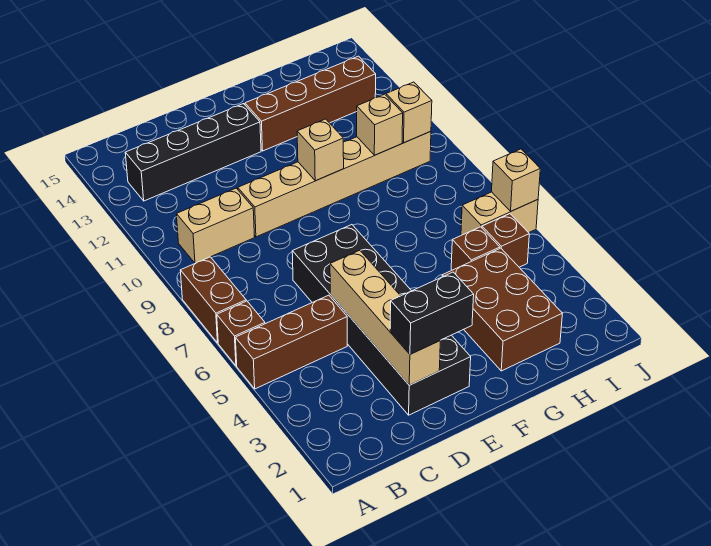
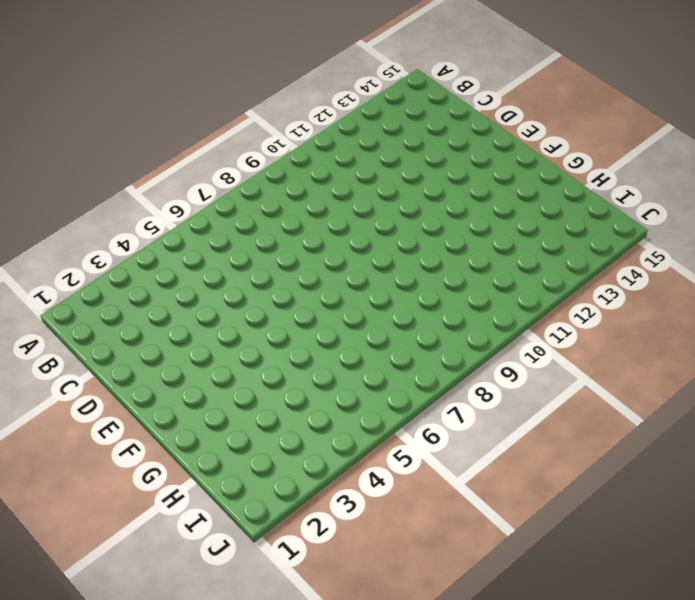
none -> brown 1x3 brick [235,295,347,389]
none -> brown 1x1 brick [217,301,265,366]
none -> brown 1x2 brick [180,257,246,343]

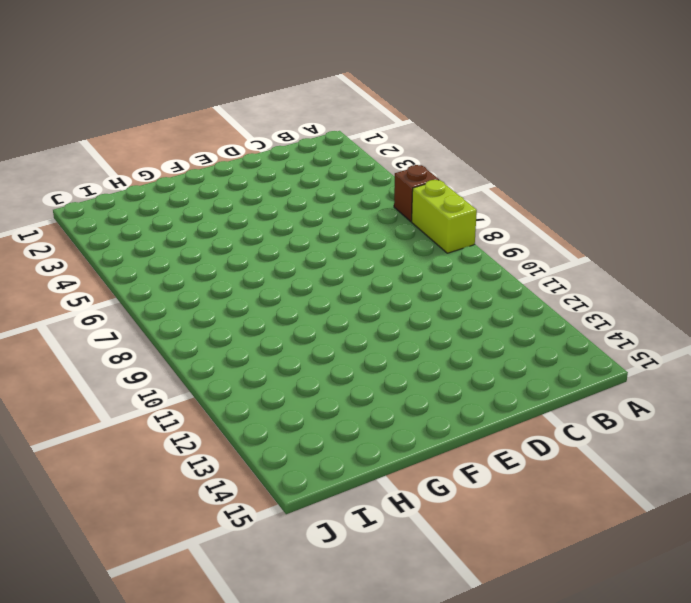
lime 1x2 brick [412,180,477,253] -> brown 1x2 brick [180,257,246,343]
none -> brown 1x3 brick [235,295,347,389]
none -> tan 1x2 brick [177,188,255,263]
none -> black 1x4 brick [125,104,261,201]

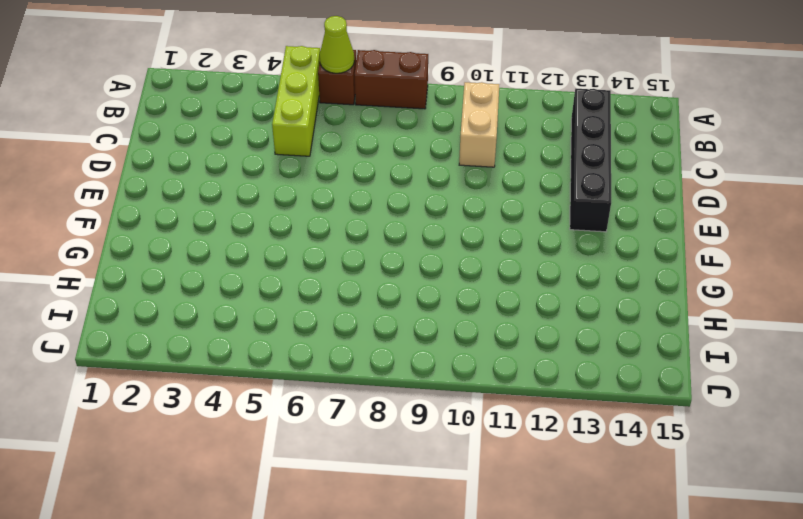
lime 1x3 brick [272,46,320,156] -> brown 1x3 brick [235,295,347,389]
lime 1x1 cone [320,16,354,73] -> none
none -> black 2x6 brick [292,225,471,415]
none -> tan 1x6 brick [238,131,431,237]
none -> brown 1x4 brick [245,56,376,151]

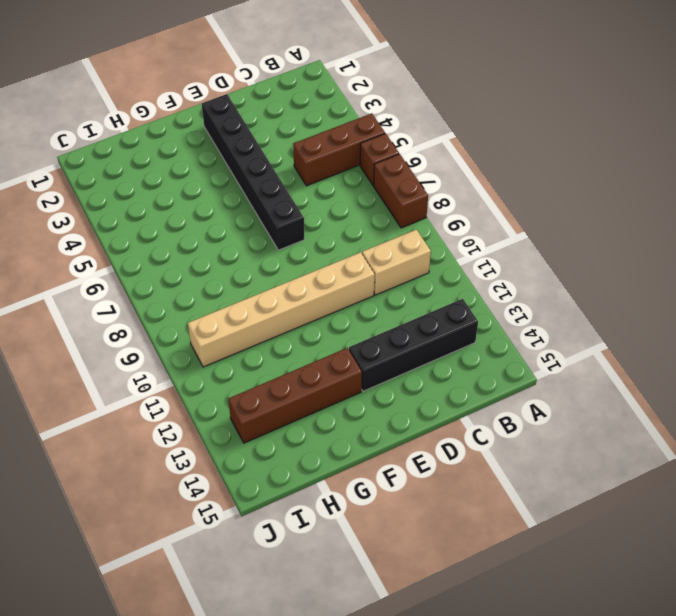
black 1x6 brick [202,94,305,250] -> black 2x6 brick [292,225,471,415]
none -> brown 2x3 brick [442,248,562,371]
none -> brown 1x1 brick [451,227,500,270]
none -> brown 1x1 brick [482,214,529,267]

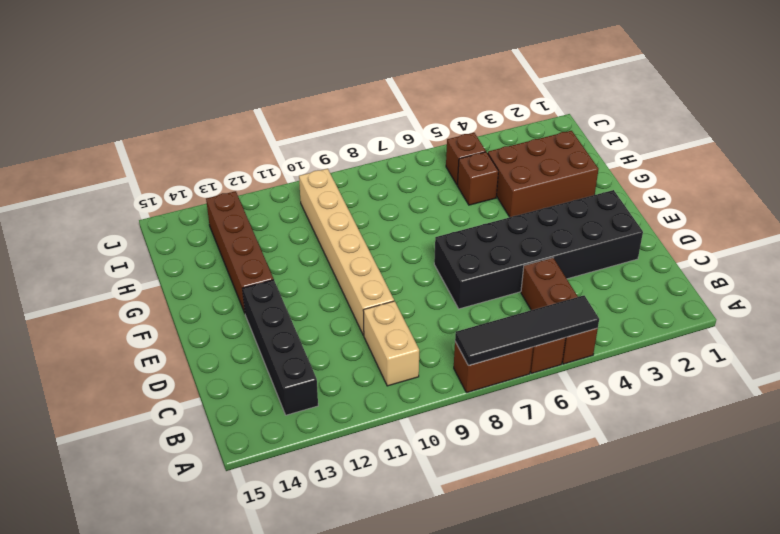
black 1x4 tile [455,296,599,365] -> none
none -> tan 1x2 brick [461,192,538,235]
none -> tan 1x4 brick [330,250,440,385]
none -> tan 1x1 brick [297,119,344,181]

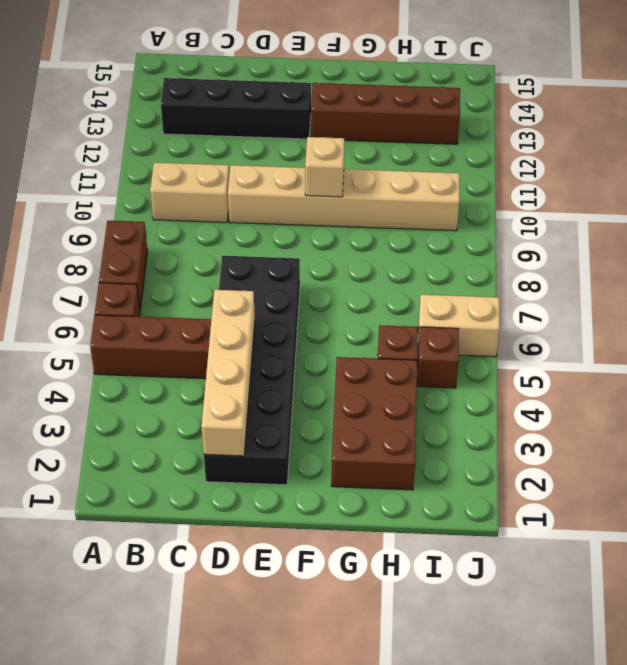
none -> tan 1x1 brick [357,94,403,155]
none -> tan 1x1 brick [386,82,432,143]
none -> tan 1x1 brick [492,149,540,211]

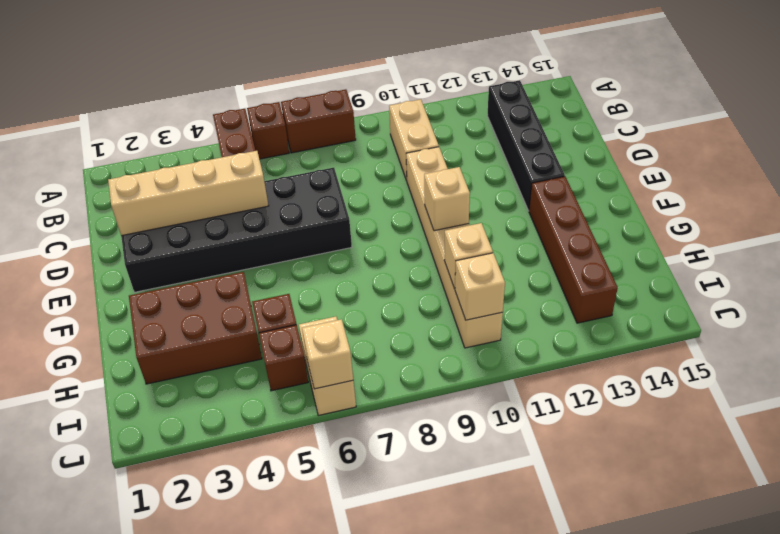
none -> black 1x2 brick [390,272,474,354]

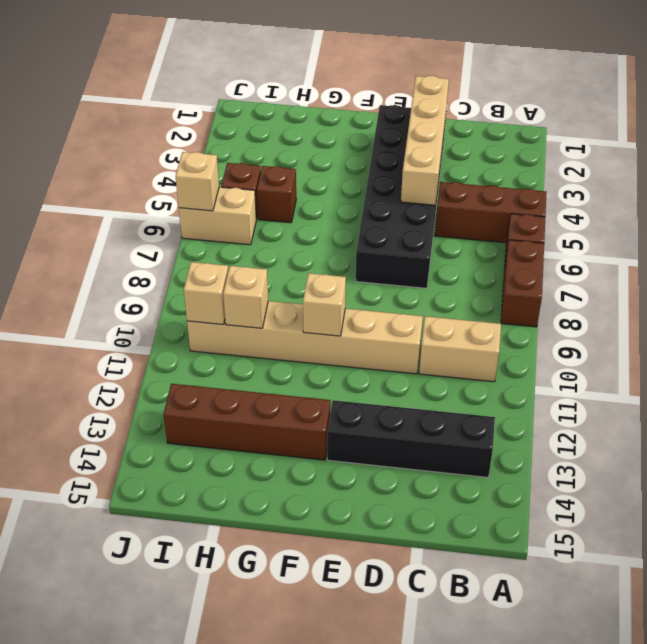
none -> brown 2x3 brick [442,248,562,371]
none -> black 1x2 brick [390,272,474,354]

